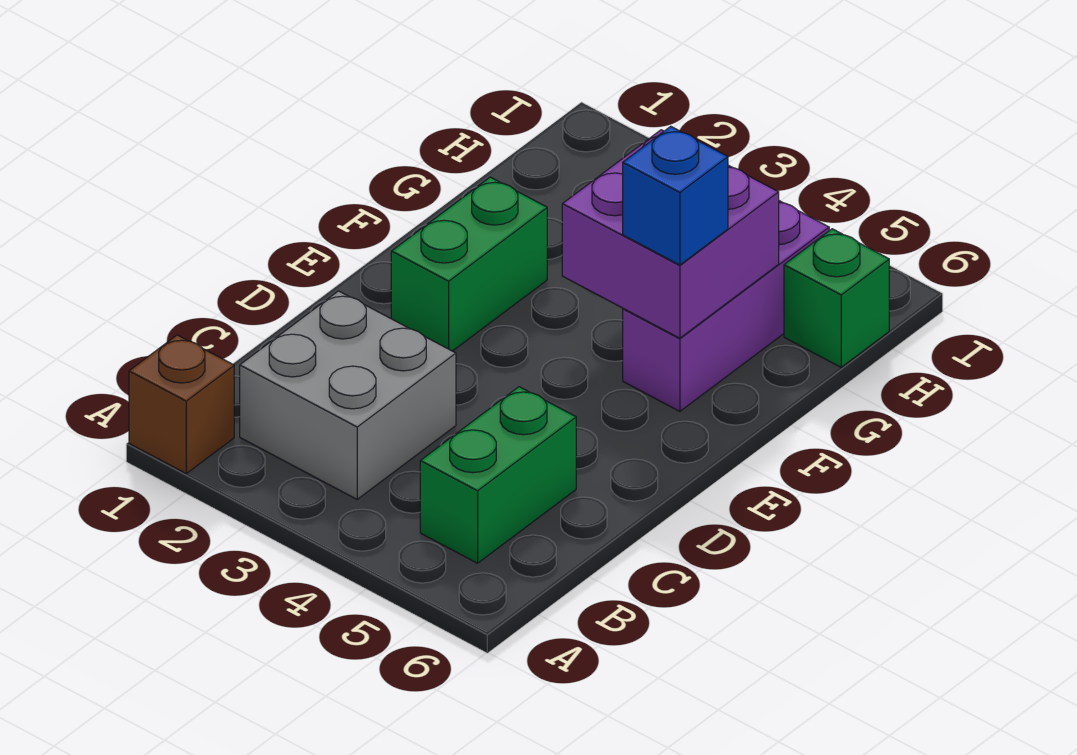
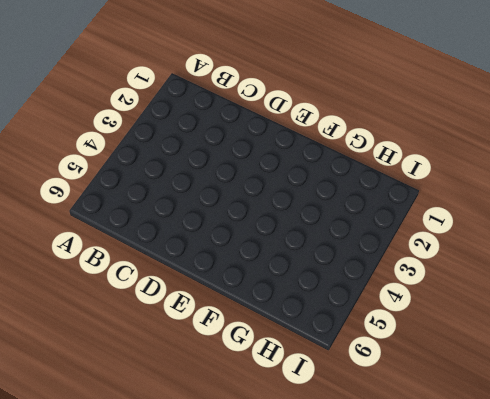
none -> brown 1x1 brick [129,335,234,473]
none -> grey 2x2 brick [240,291,456,499]

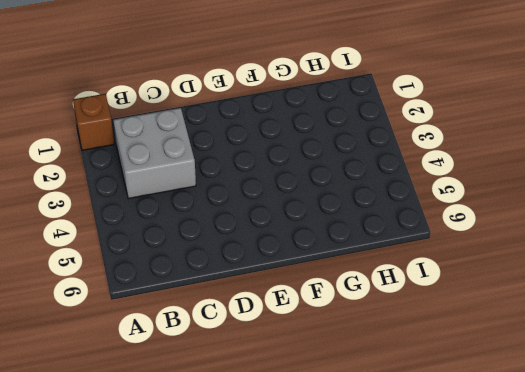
none -> green 1x2 brick [420,387,576,563]
none -> green 1x2 brick [391,177,547,351]

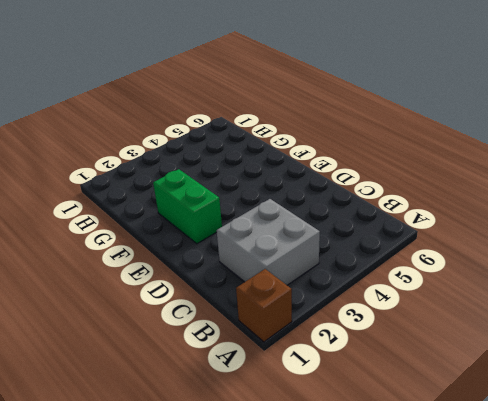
none -> green 1x2 brick [420,387,576,563]
none -> purple 1x3 brick [623,201,829,411]

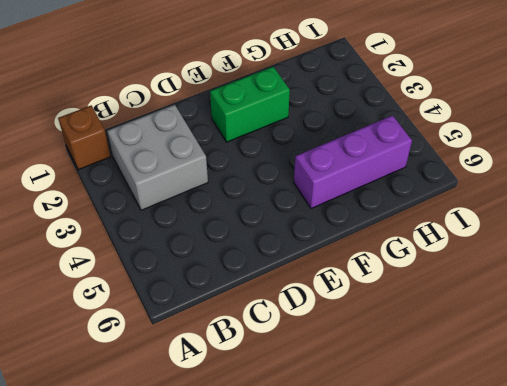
none -> green 1x2 brick [420,387,576,563]
none -> green 1x1 brick [784,229,889,367]

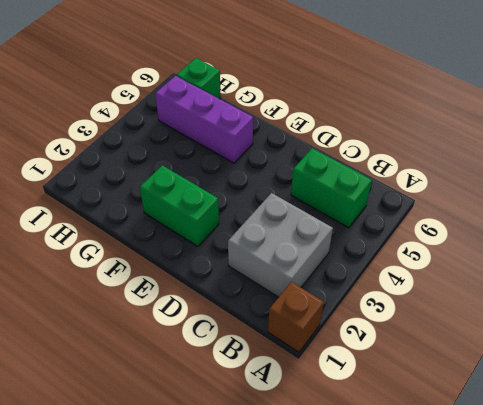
none -> purple 2x2 brick [562,130,779,338]
none -> blue 1x1 brick [623,126,728,265]

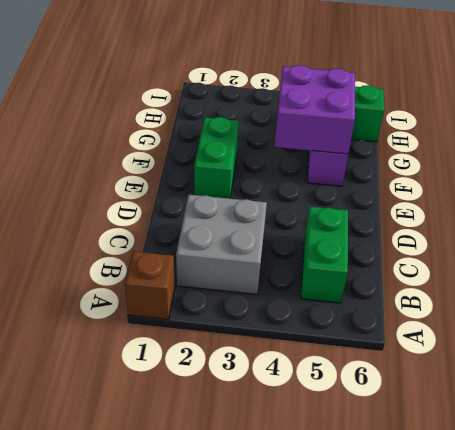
none -> blue 1x1 brick [623,126,728,265]

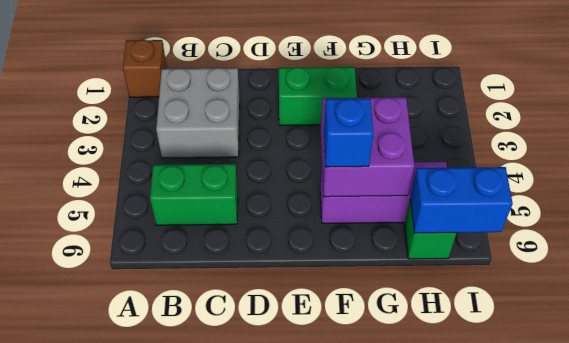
blue 1x2 brick [410,167,513,233] -> none

